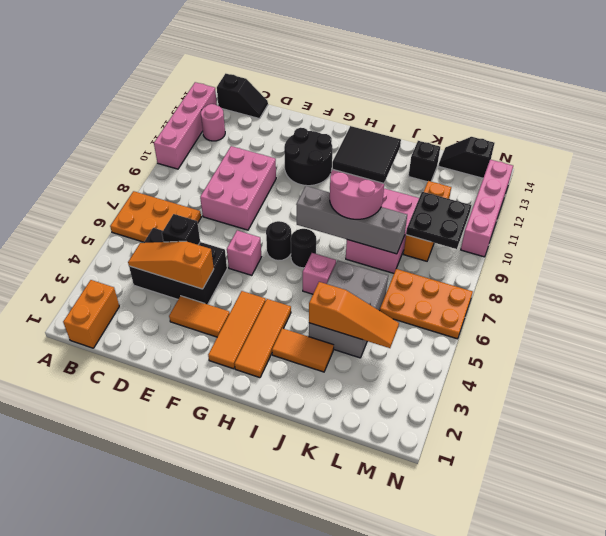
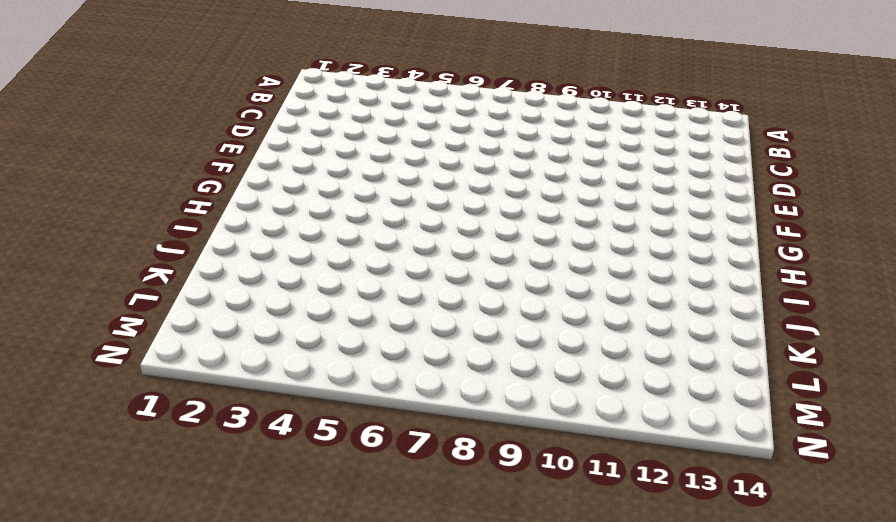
none -> orange 2x3 plate [110,191,201,242]
none -> pink 1x4 brick [154,82,217,169]
none -> orange 1x2 brick [63,280,119,348]
none -> pink 1x1 round brick [201,104,225,141]

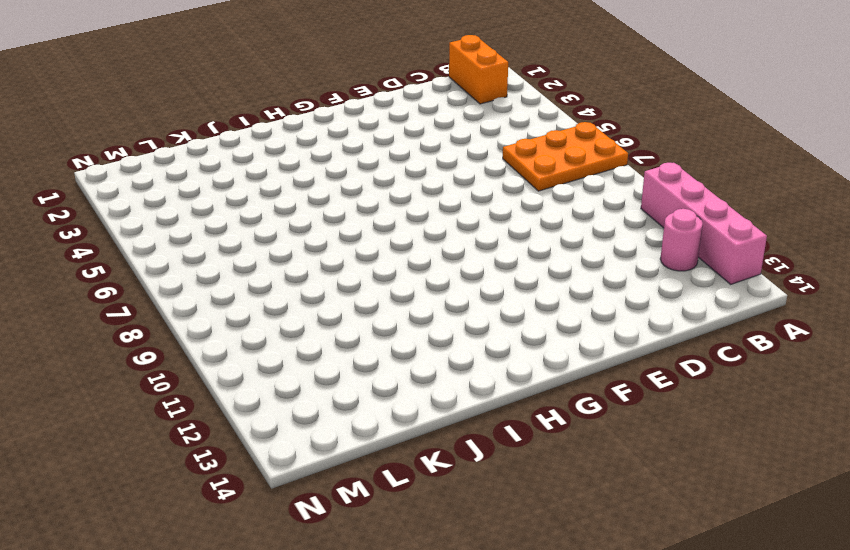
none -> black 1x2 slope [217,74,268,119]
none -> black 2x3 brick [129,228,227,304]
none -> pink 2x3 brick [200,146,276,230]
none -> orange 1x2 tile [169,296,230,337]

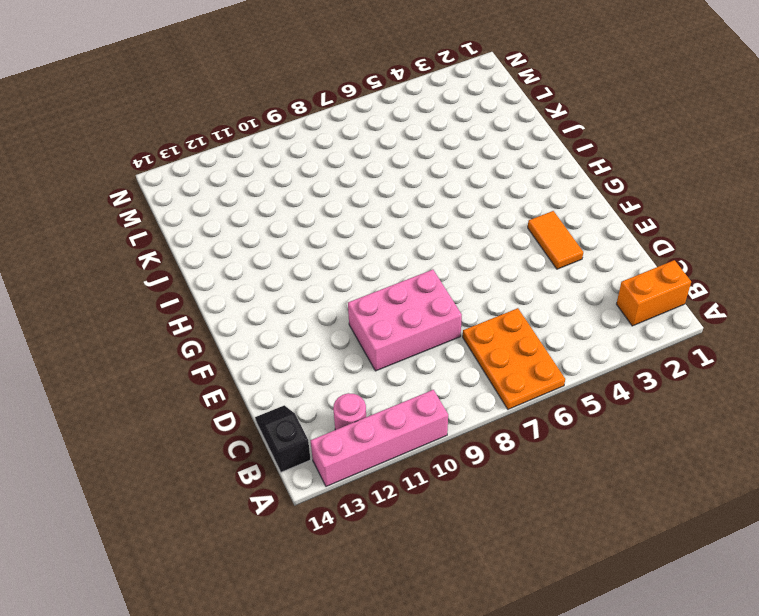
none -> black 2x3 brick [129,228,227,304]
none -> pink 1x1 brick [227,231,261,275]
none -> black 2x2 round brick [284,128,333,186]
none -> orange 1x3 tile [208,291,266,369]

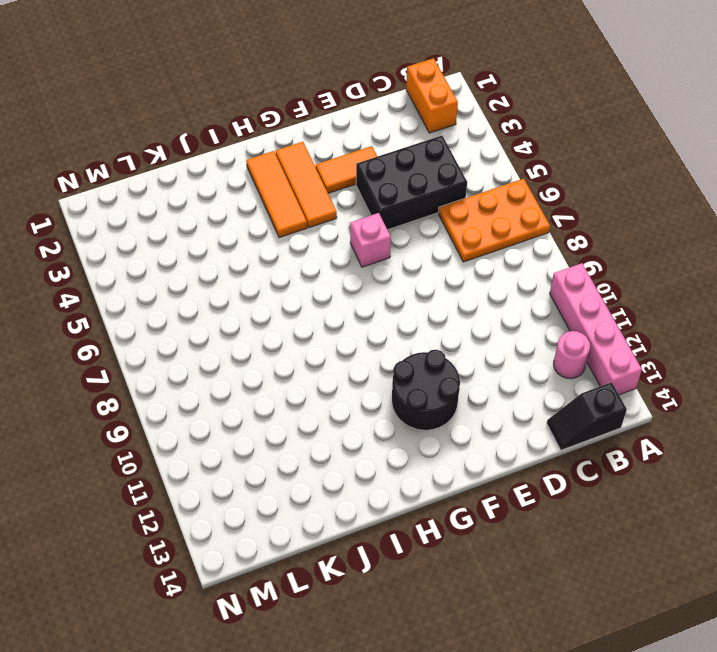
none -> pink 2x3 brick [200,146,276,230]
none -> black 1x1 round brick [266,221,291,261]
none -> black 1x1 round brick [291,229,316,268]
none -> orange 1x2 tile [272,328,334,372]

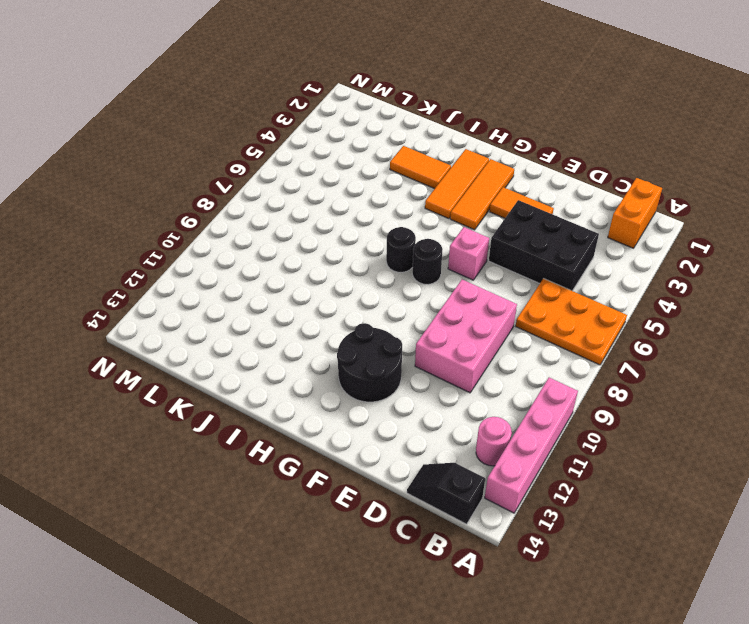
none -> pink 1x1 brick [303,253,336,294]
none -> grey 2x3 brick [309,260,388,358]
none -> pink 2x3 brick [346,189,419,273]
none -> black 1x1 brick [409,141,440,182]

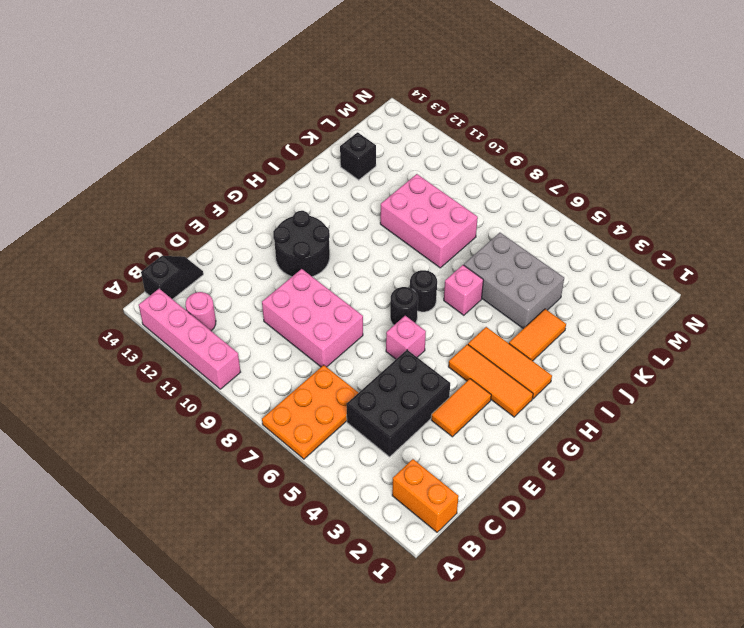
none -> orange 2x3 plate [380,269,473,339]
none -> orange 1x3 brick [403,181,451,261]
none -> black 1x2 slope [439,137,494,178]
none -> pink 1x4 brick [461,160,513,257]

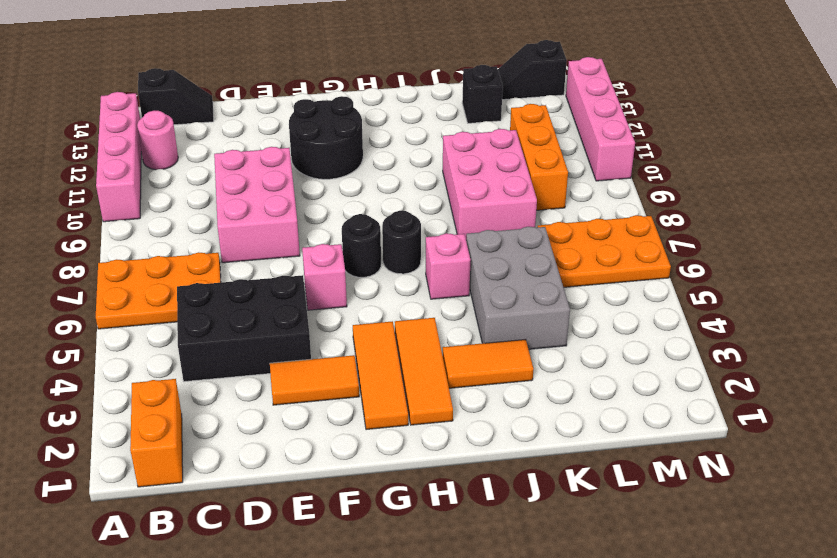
none -> orange 1x3 slope [128,241,214,289]
none -> black 1x1 brick [162,214,200,245]
none -> grey 1x4 brick [296,186,407,254]
none -> orange 1x3 slope [309,282,399,348]

